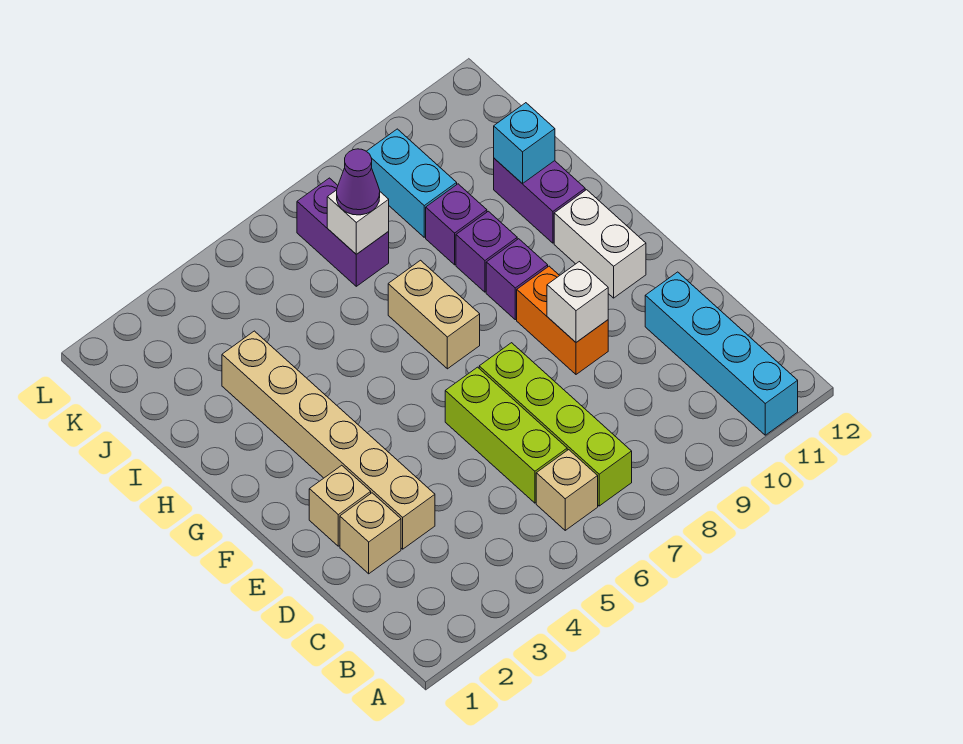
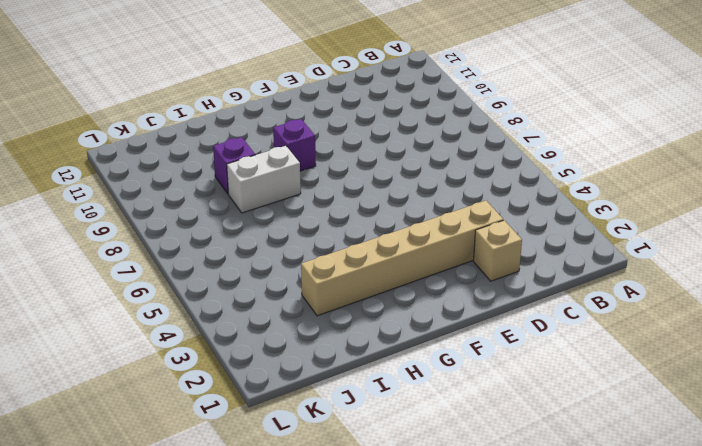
white 1x2 brick [227,146,301,213] -> white 1x2 brick moved to [554,190,646,298]
none -> cyan 1x4 brick [645,272,798,435]
none -> tan 1x1 brick [536,450,598,530]
none -> lime 1x4 brick [479,343,632,506]

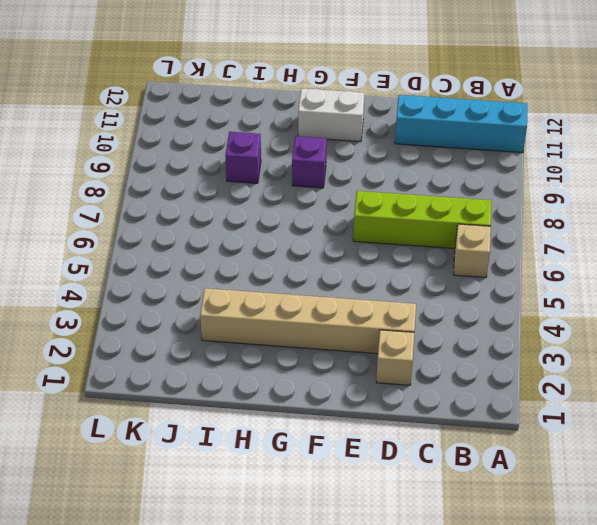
none -> lime 1x3 brick [445,367,567,503]
none -> tan 1x1 brick [309,465,371,546]
none -> orange 1x2 brick [517,266,608,374]

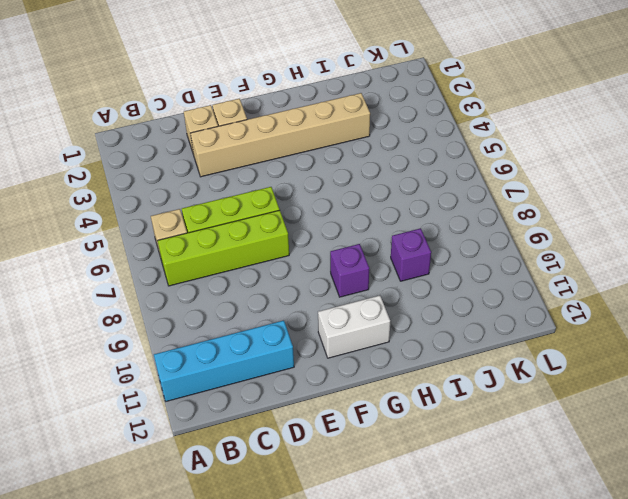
none -> orange 1x2 brick [517,266,608,374]
none -> tan 1x2 brick [388,260,480,369]
none -> purple 1x1 brick [456,211,517,292]

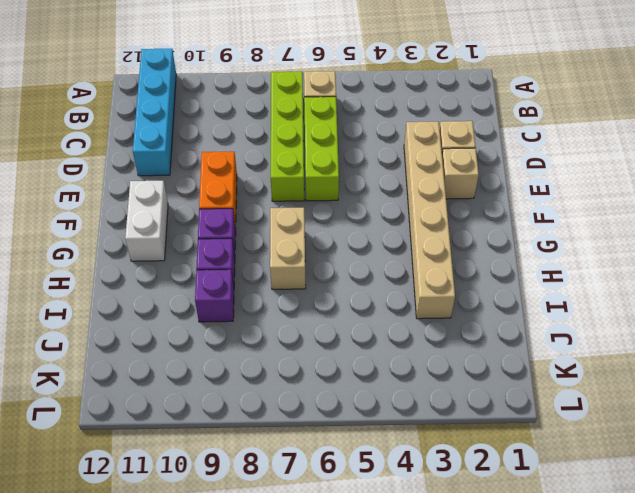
none -> purple 1x2 brick [494,158,585,243]
none -> purple 1x2 brick [297,178,389,286]
none -> cyan 1x2 brick [367,129,457,237]

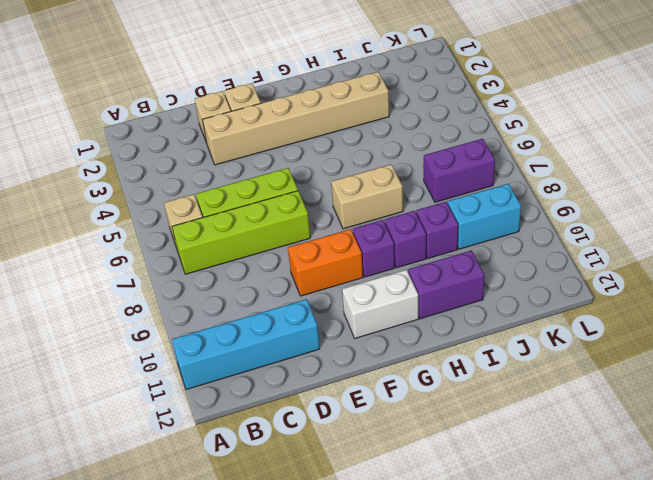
none -> white 1x1 brick [547,262,608,342]
none -> cyan 1x1 brick [494,103,555,184]
none -> white 1x1 brick [327,190,389,254]

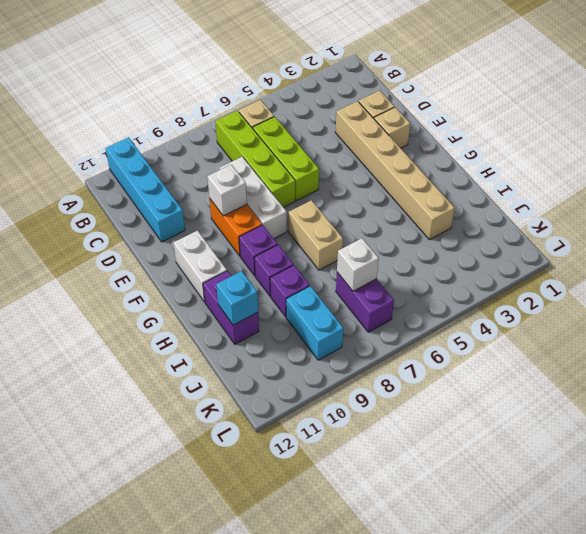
white 1x3 brick [220,157,287,238] -> none
none -> purple 1x1 cone [337,149,380,215]

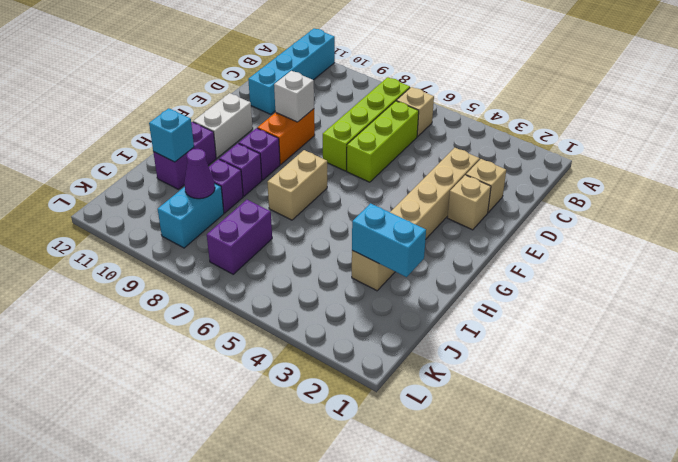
cyan 1x2 brick [352,203,426,277] -> none
purple 1x1 cone [184,149,215,199] -> purple 1x1 cone moved to [337,149,380,215]
none -> white 1x1 brick [327,190,389,254]

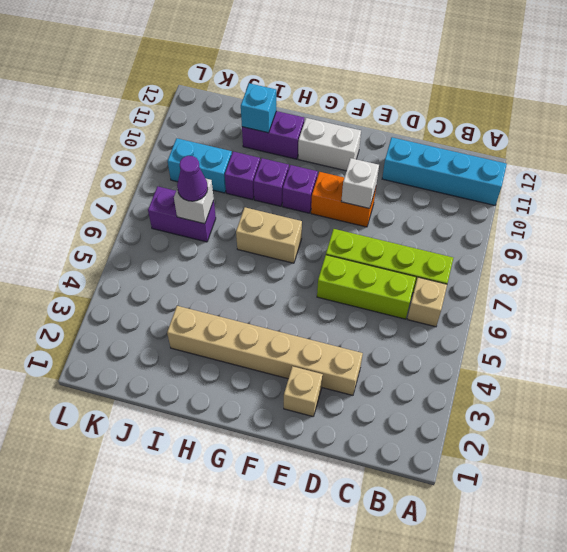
none -> tan 1x1 brick [340,493,401,574]

